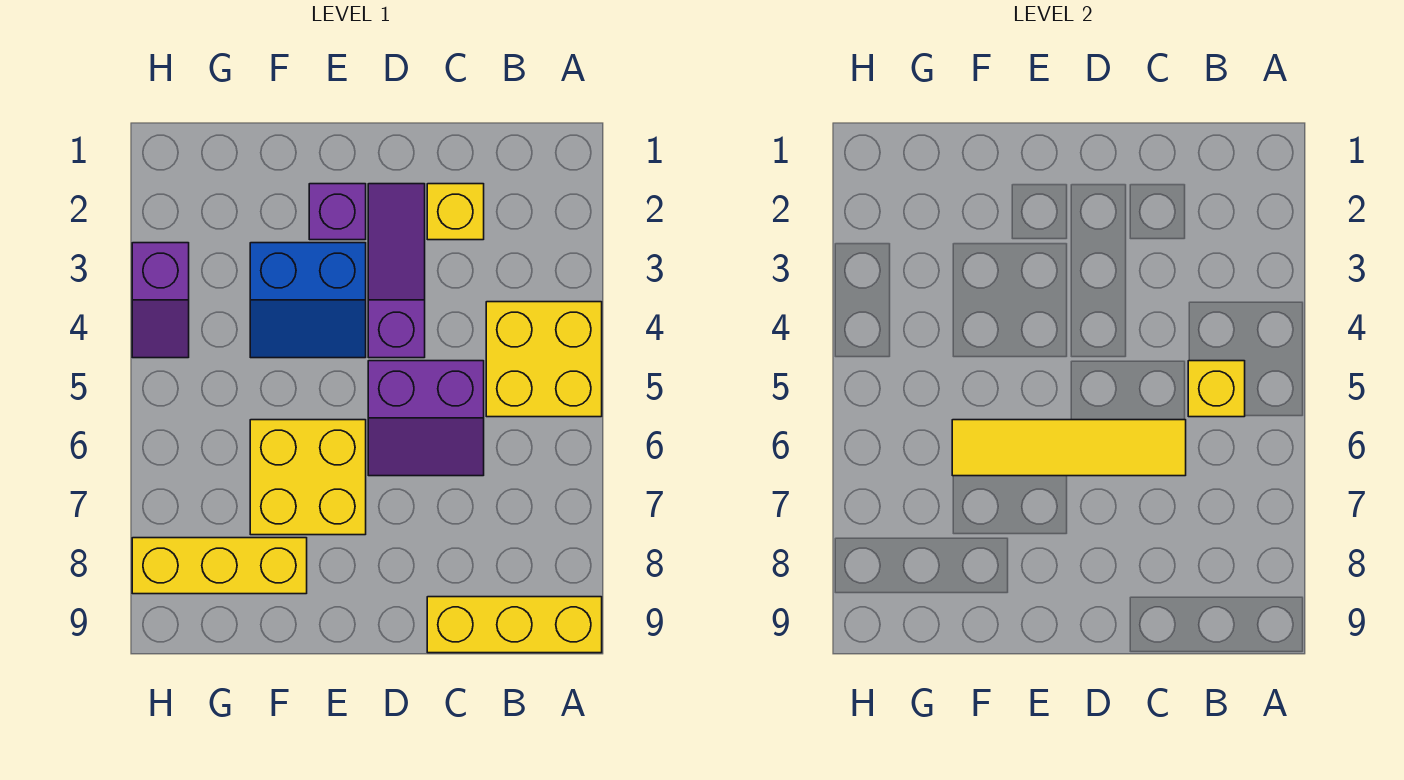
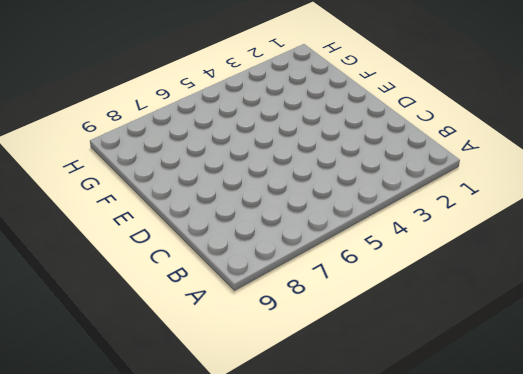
none -> yellow 2x2 brick [486,302,602,417]
none -> yellow 1x3 brick [427,597,602,653]
none -> yellow 1x1 brick [427,184,484,240]

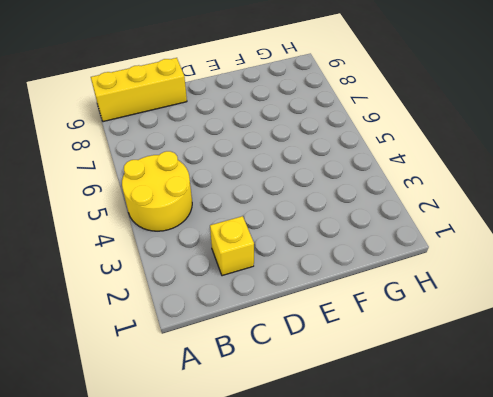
yellow 2x2 round brick [122,151,192,231] -> yellow 2x2 brick [486,302,602,417]
none -> purple 2x2 slope [368,361,484,476]
none -> purple 1x3 slope [368,184,425,358]
none -> purple 1x1 brick [309,184,366,240]

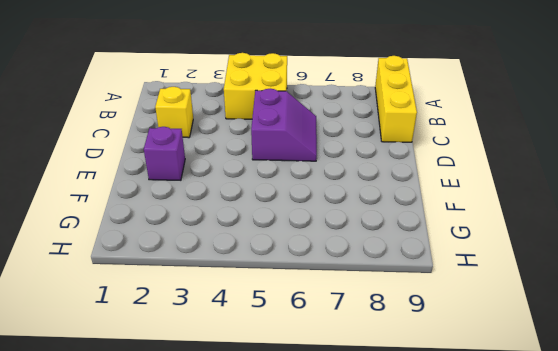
none -> purple 1x3 slope [368,184,425,358]
none -> blue 2x2 slope [250,243,366,358]
none -> yellow 2x2 brick [250,420,366,535]

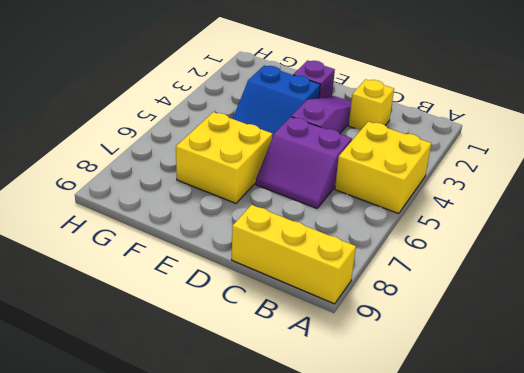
none -> yellow 1x3 brick [132,538,307,594]
none -> purple 1x2 slope [132,243,189,358]
none -> yellow 1x1 brick [1188,361,1245,417]

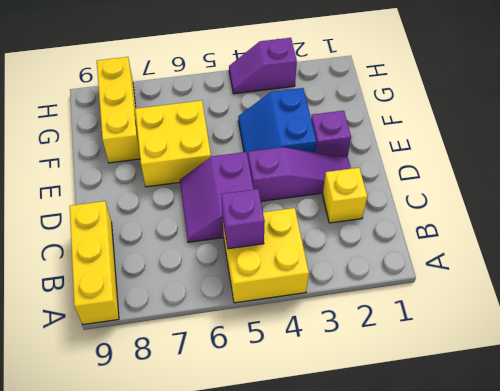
purple 1x1 brick [221,189,265,249] -> yellow 1x1 brick [1188,361,1245,417]
none -> yellow 1x4 tile [952,420,1186,476]

